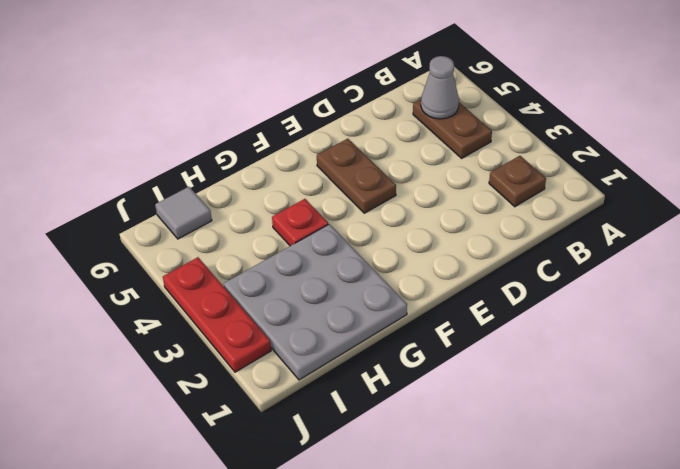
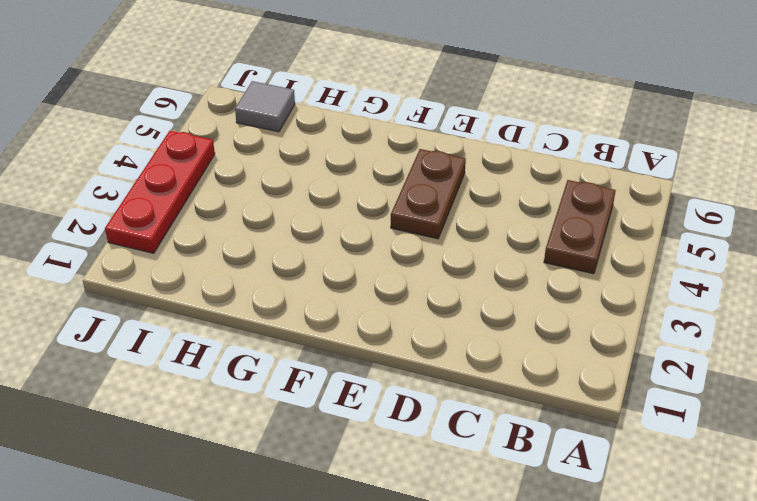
none -> brown 1x1 plate [489,156,546,207]
none -> grey 3x3 plate [224,224,407,380]

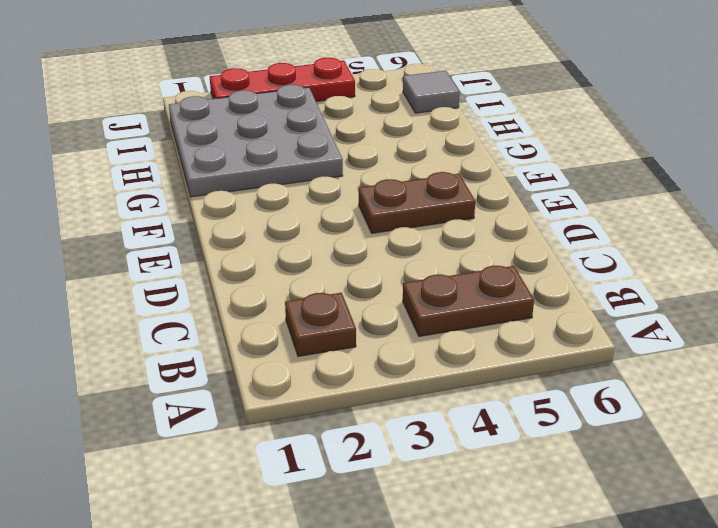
none -> red 1x1 plate [272,199,328,246]
none -> grey 1x1 cone [421,56,459,119]

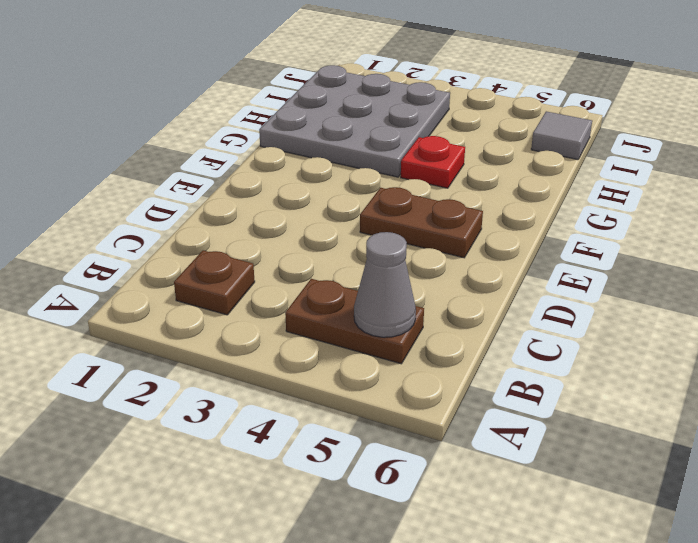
none -> red 1x3 plate [163,257,271,372]

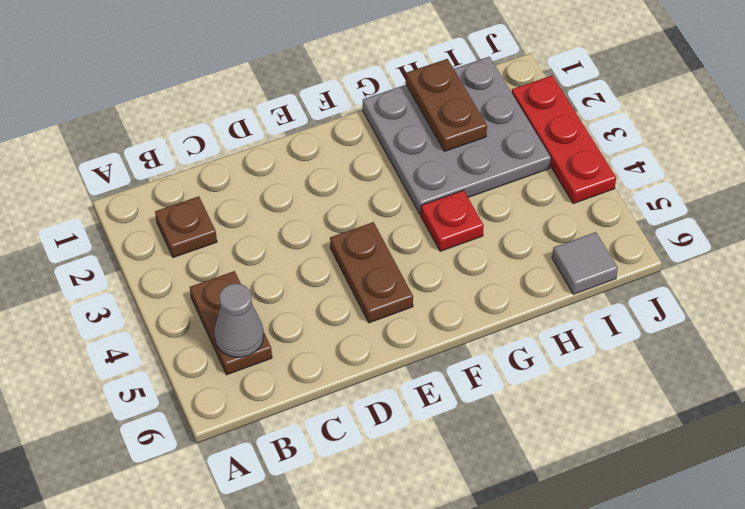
brown 1x2 plate [406,59,487,151] -> none

